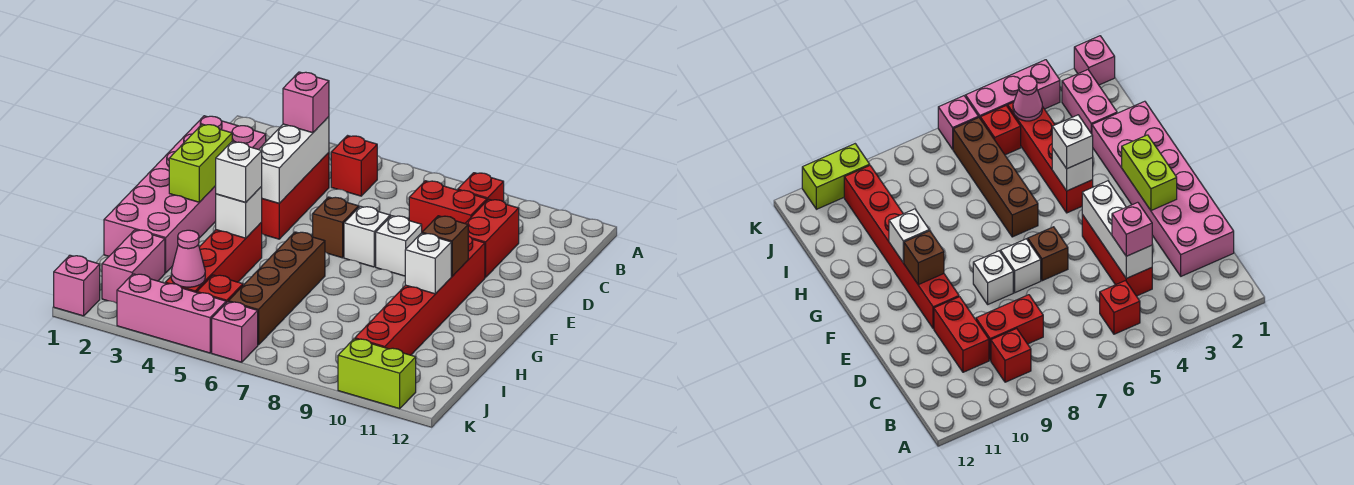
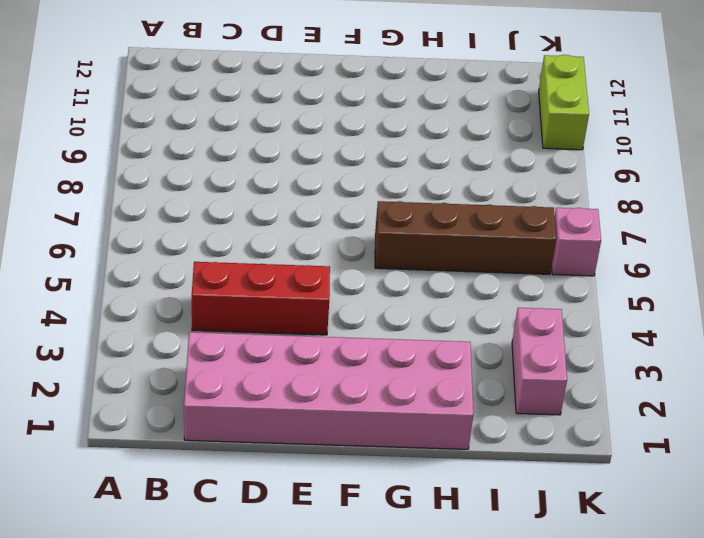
pink 1x2 brick [512,308,567,415] -> pink 1x2 brick turned to [102,230,165,303]
none -> red 1x1 brick [331,136,377,196]
none -> red 1x1 brick [458,173,504,202]
none -> red 1x2 brick [409,181,487,232]

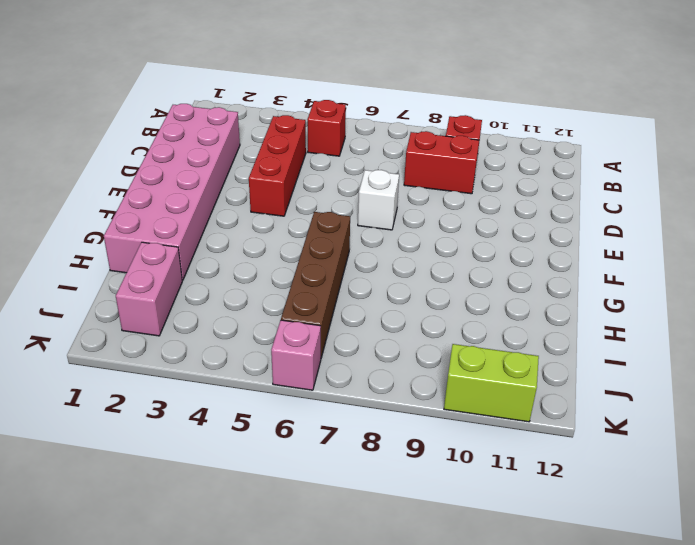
none -> red 1x2 brick [465,199,519,277]
none -> brown 1x1 brick [313,197,359,258]
none -> white 1x1 brick [376,216,422,276]

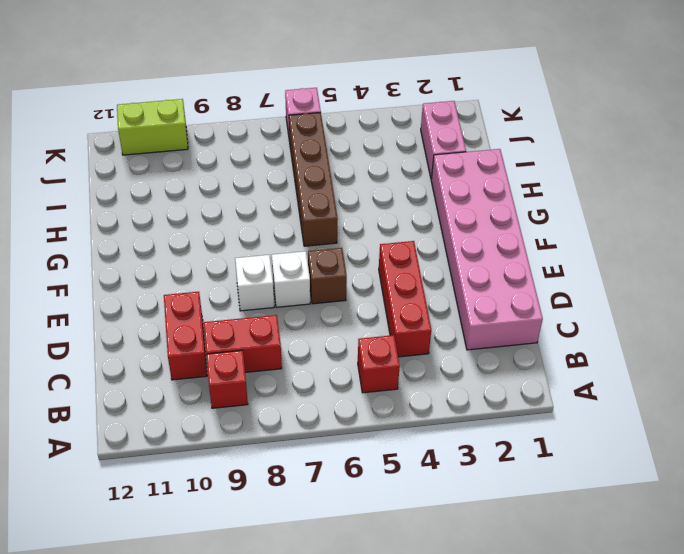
none -> red 1x6 brick [355,236,485,355]
none -> red 1x4 brick [165,222,262,292]
none -> red 1x1 brick [197,275,243,303]

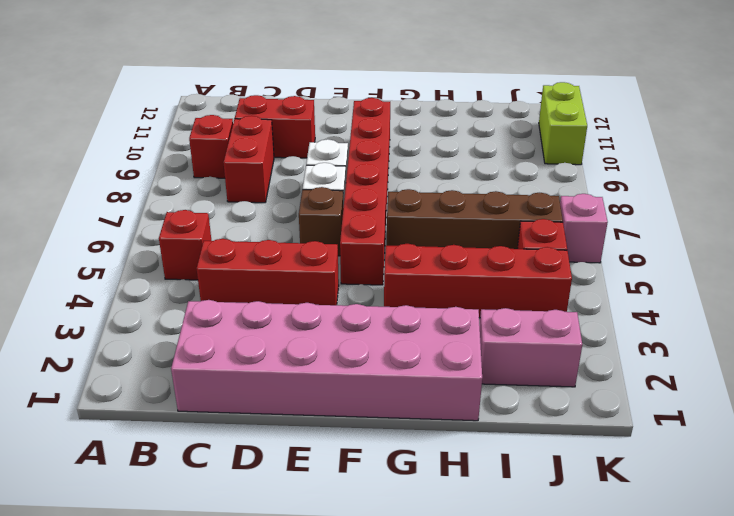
red 1x6 brick [340,98,390,285] -> red 1x6 brick turned to [355,236,485,355]
none -> pink 1x1 brick [54,255,100,316]
none -> pink 1x3 brick [117,274,226,353]
none -> white 1x3 brick [259,117,329,203]

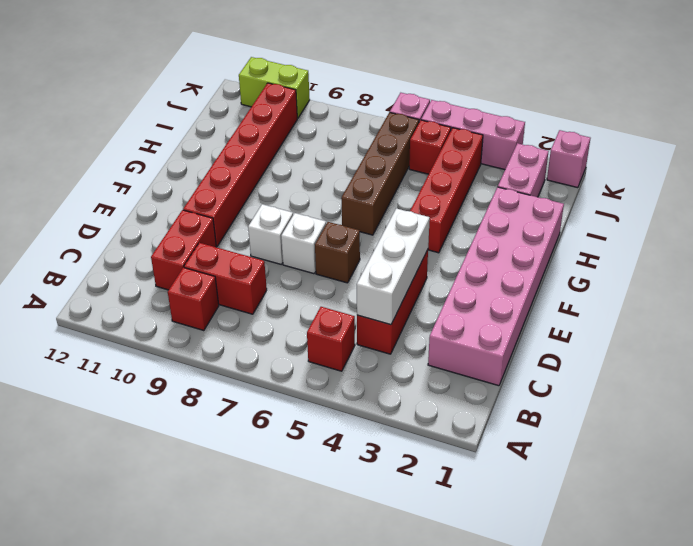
none -> lime 1x2 brick [169,124,232,202]
none -> brown 1x1 brick [422,216,468,276]
none -> white 1x1 brick [216,187,262,238]

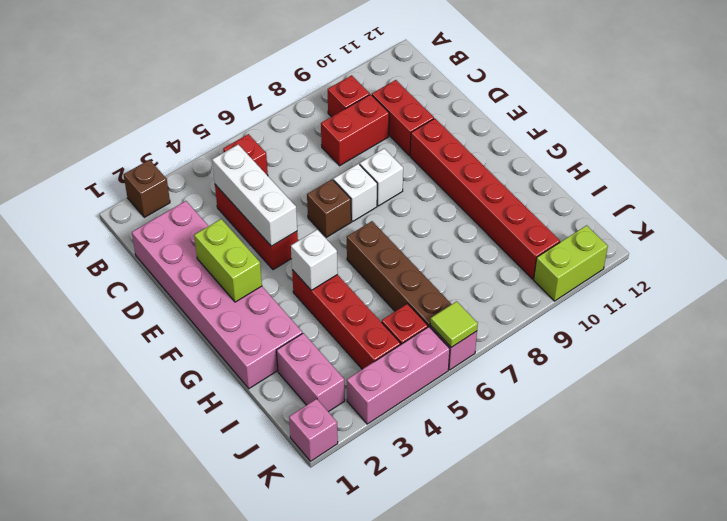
brown 1x1 brick [124,160,170,217] -> brown 1x1 brick moved to [422,216,468,276]
lime 1x1 tile [430,301,478,347] -> none
none -> white 1x1 brick [405,233,451,294]
none -> pink 1x1 cone [171,230,205,287]
none -> pink 1x1 brick [283,72,329,133]

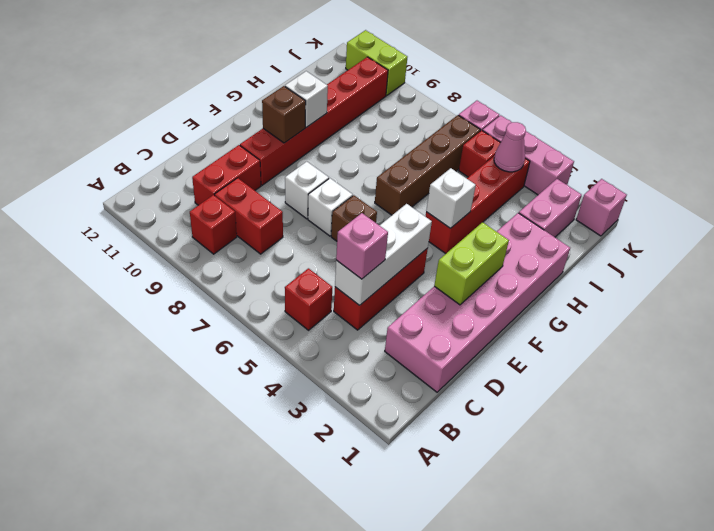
none -> white 1x1 brick [216,142,262,202]

